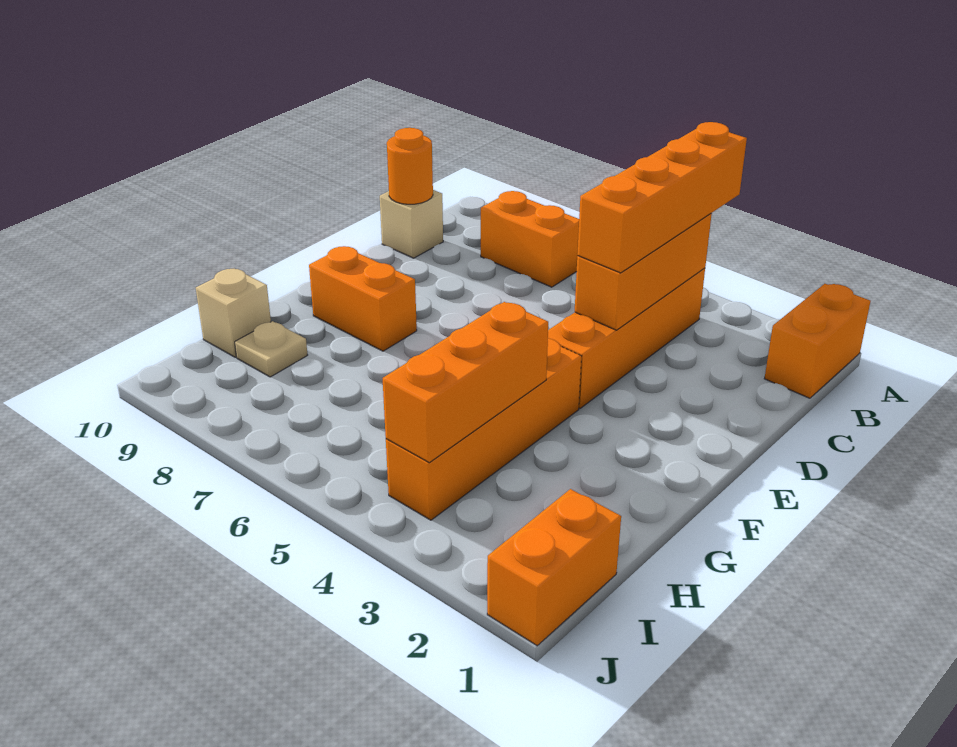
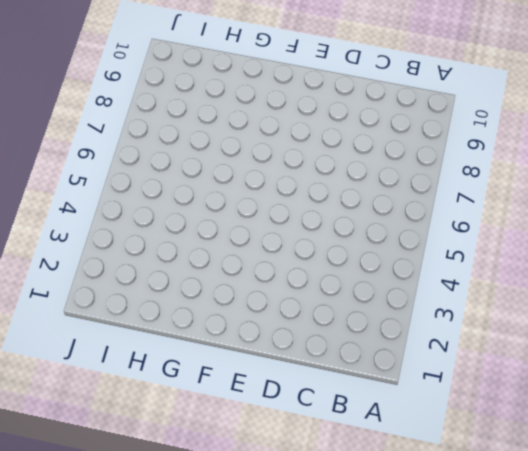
none -> orange 1x2 brick [764,284,871,398]
none -> orange 1x4 brick [548,268,705,408]
none -> orange 1x2 brick [481,191,579,287]

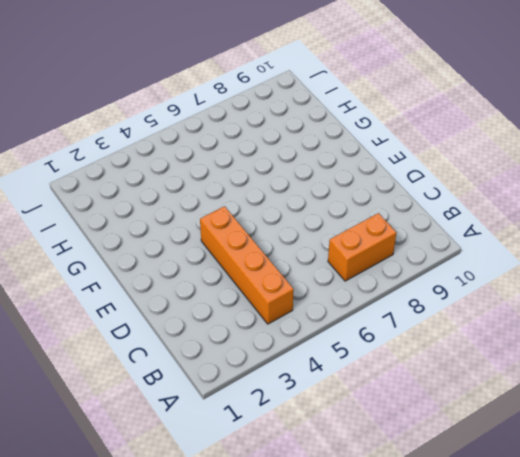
none -> orange 1x2 brick [764,284,871,398]
none -> tan 1x1 brick [380,190,443,258]
none -> orange 1x4 brick [386,338,581,520]

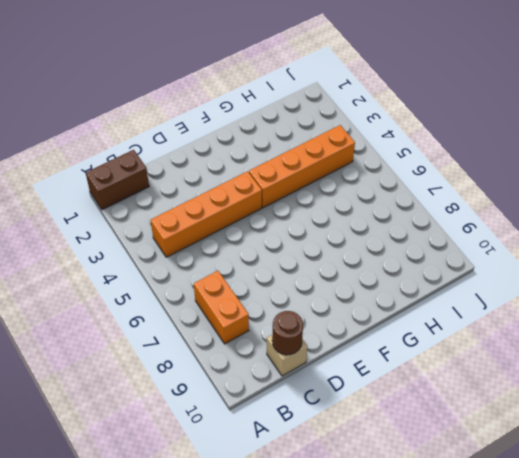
brown 1x2 brick [86,150,149,210] -> orange 1x2 brick [764,284,871,398]
brown 1x1 round brick [272,311,303,355] -> orange 1x1 round brick [387,128,433,204]
none -> orange 1x2 brick [309,246,417,351]
none -> tan 1x1 plate [235,321,307,377]
none -> tan 1x1 brick [196,269,271,357]

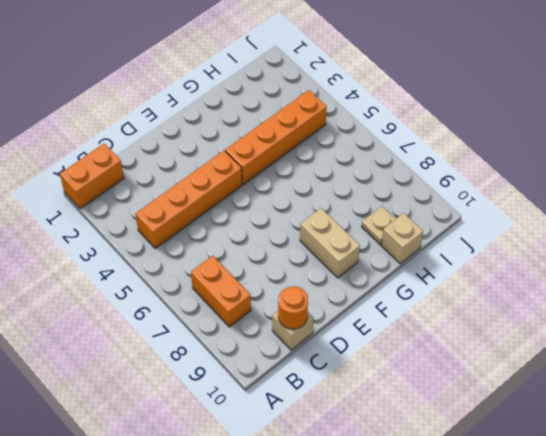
tan 1x2 brick [300,208,360,278] -> orange 1x2 brick [309,246,417,351]
none -> orange 1x2 brick [487,489,621,646]
none -> orange 1x3 brick [575,214,712,330]
none -> orange 1x3 brick [383,302,548,463]

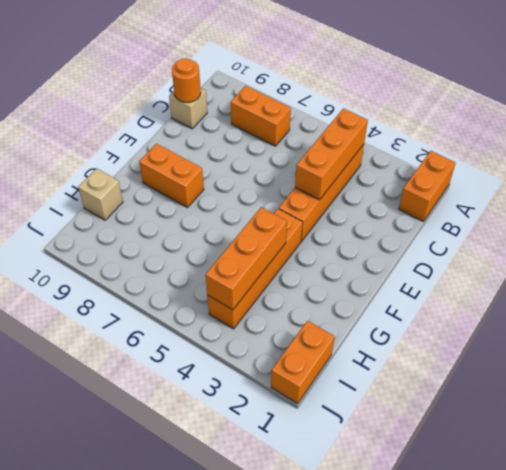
none -> tan 1x1 plate [235,321,307,377]
none -> orange 1x4 brick [577,122,747,273]

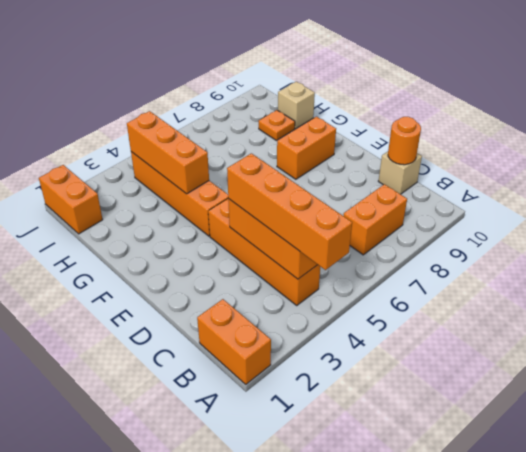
orange 1x1 plate [259,110,295,140] -> tan 1x1 plate [235,321,307,377]

